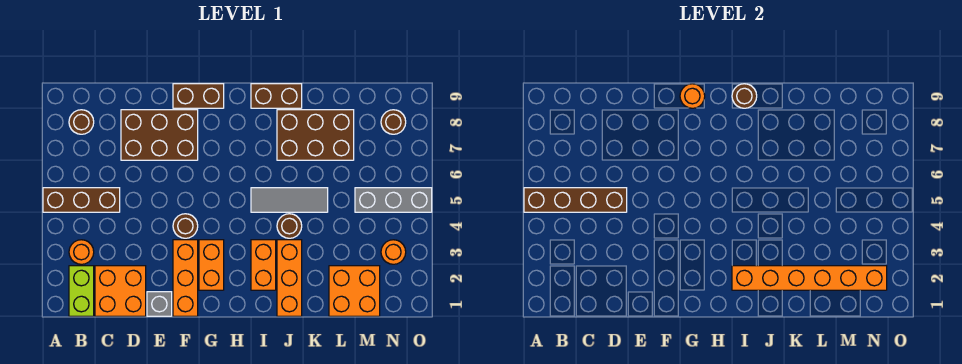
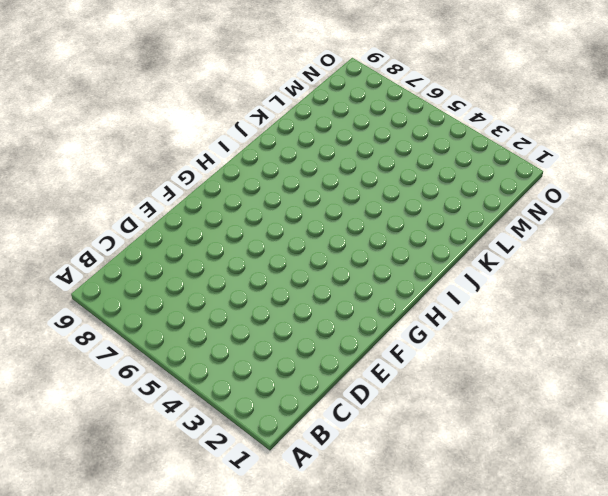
none -> brown 1x3 brick [43,188,120,212]
none -> lime 1x2 brick [69,266,94,316]
none -> orange 1x1 round brick [69,240,94,264]

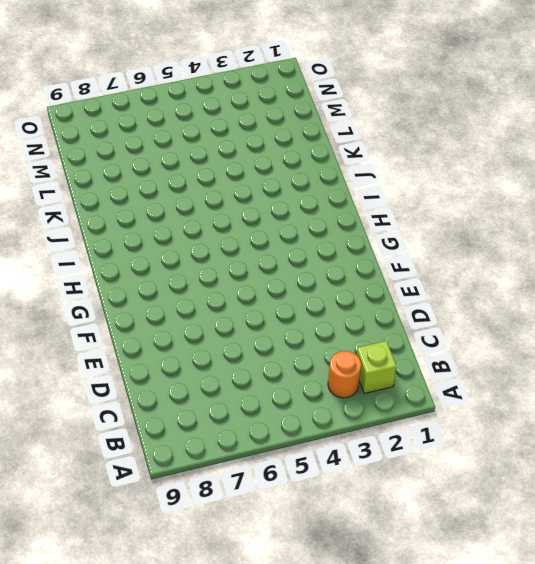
lime 1x1 brick [356,341,396,394] -> lime 1x2 brick [69,266,94,316]
none -> brown 1x3 brick [43,188,120,212]
none -> brown 1x1 round brick [69,110,94,134]
none -> orange 2x2 brick [95,266,146,316]

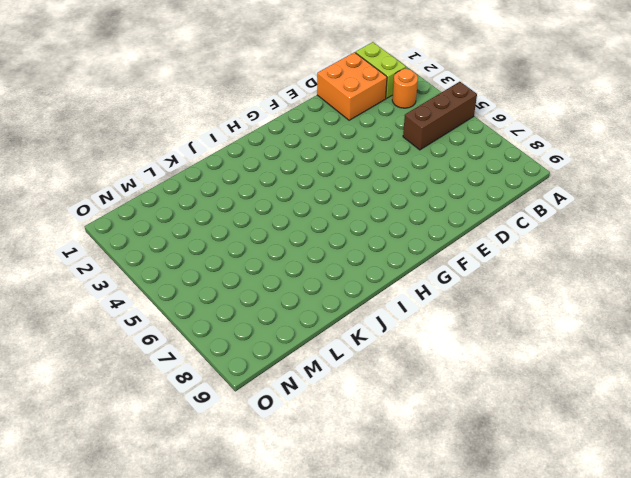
none -> brown 1x1 round brick [69,110,94,134]
none -> brown 2x3 brick [121,110,198,160]
none -> grey 1x1 brick [147,292,172,316]

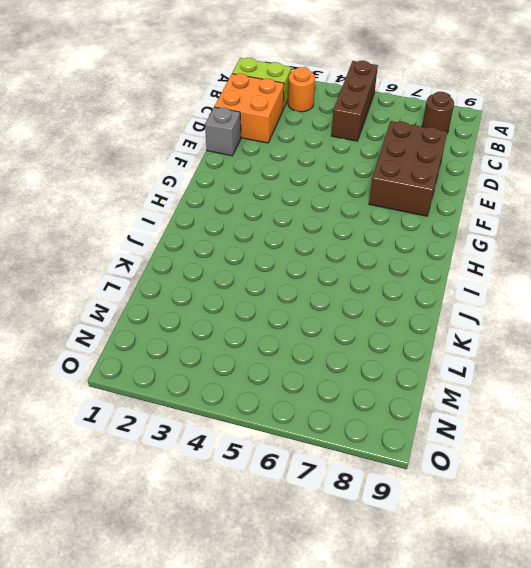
none -> orange 1x3 brick [173,240,198,316]
none -> brown 1x1 round brick [173,214,198,238]
none -> brown 1x2 brick [173,84,224,108]

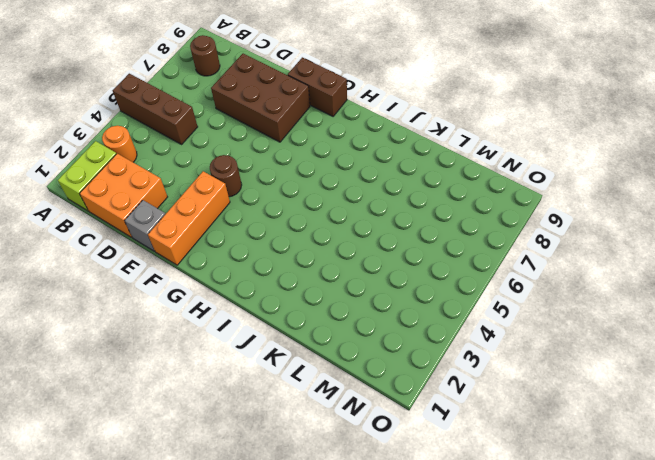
none -> orange 1x2 brick [199,240,224,290]
none -> orange 1x2 brick [251,240,276,290]
none -> grey 1x3 tile [251,188,328,212]

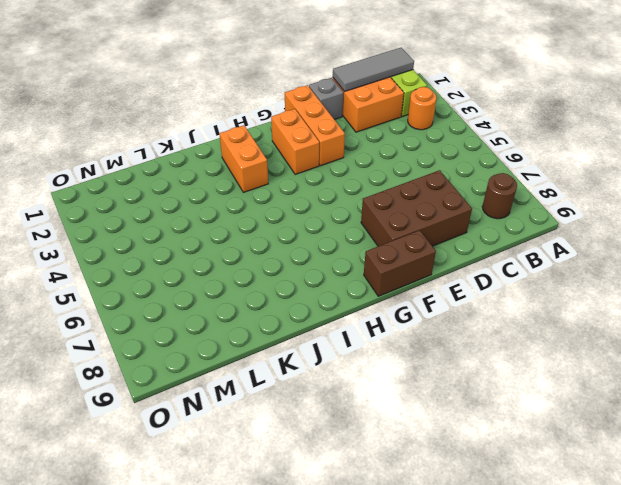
grey 1x3 tile [333,48,414,92] -> grey 1x3 tile moved to [251,188,328,212]
none -> brown 1x3 brick [43,188,120,212]
none -> brown 1x1 round brick [173,214,198,238]
none -> brown 1x2 brick [251,84,302,108]

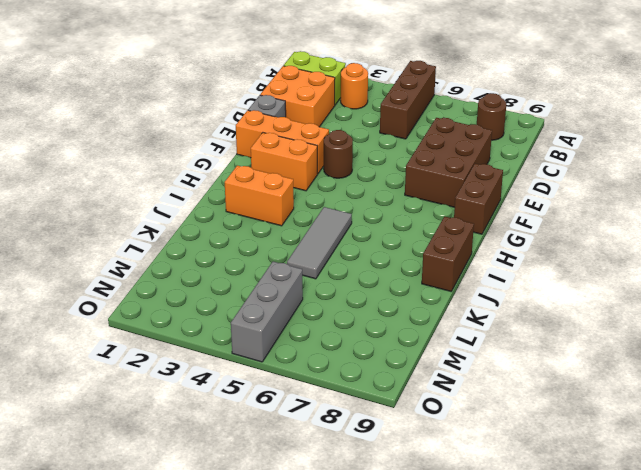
none -> orange 1x3 brick [277,240,302,316]
none -> brown 1x1 round brick [277,214,302,238]
none -> brown 2x3 brick [277,110,354,160]

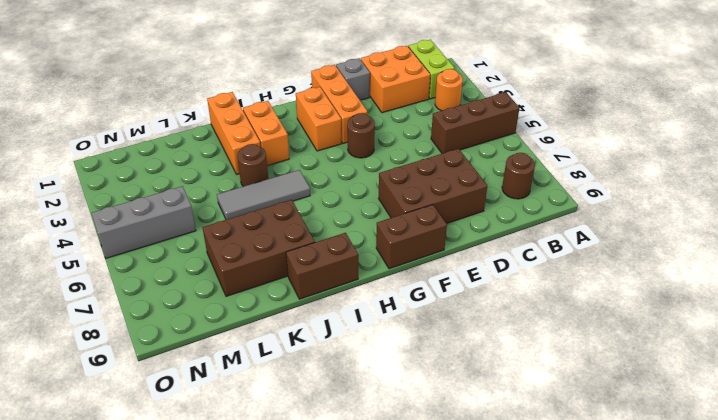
none -> orange 2x2 brick [329,266,380,316]
none -> orange 1x1 round brick [381,240,406,264]
none -> brown 1x1 round brick [381,110,406,134]

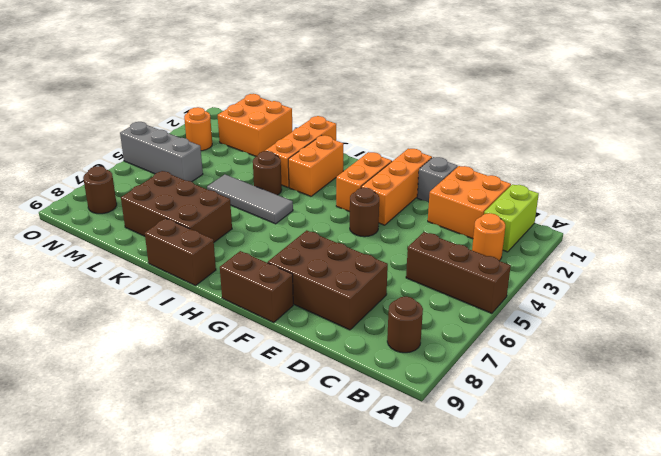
none -> brown 1x4 brick [524,188,627,212]
none -> orange 1x1 round brick [680,84,705,108]
none -> orange 1x6 brick [732,266,887,290]

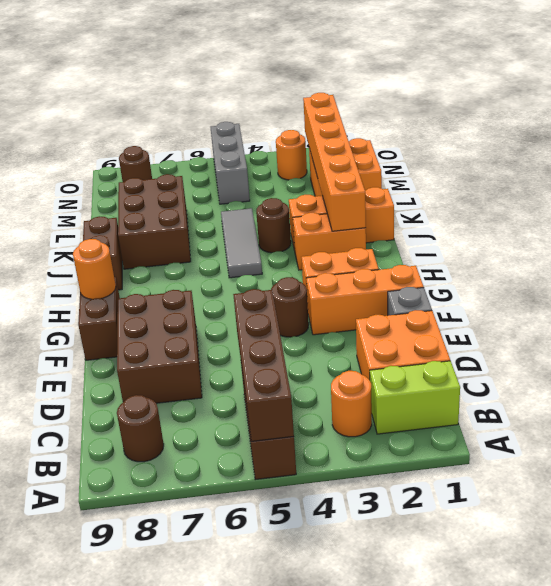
none -> brown 1x1 round brick [732,84,757,108]

